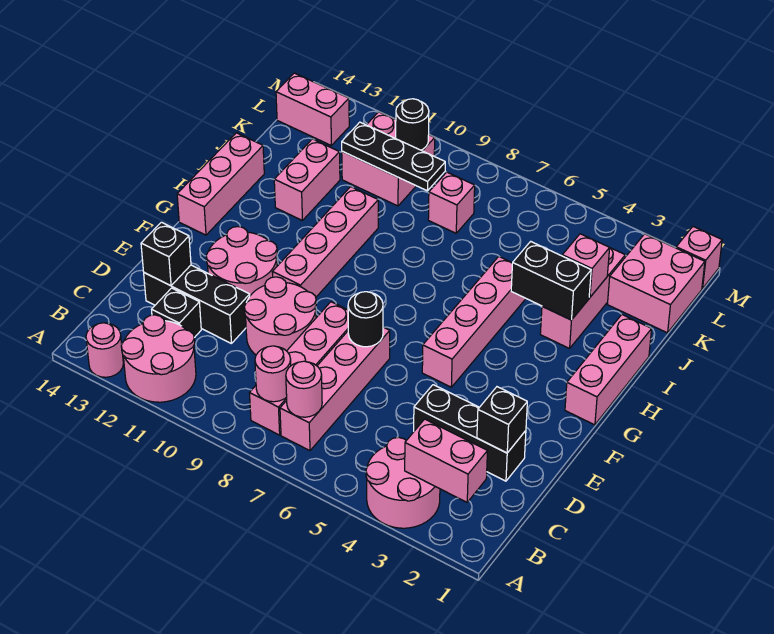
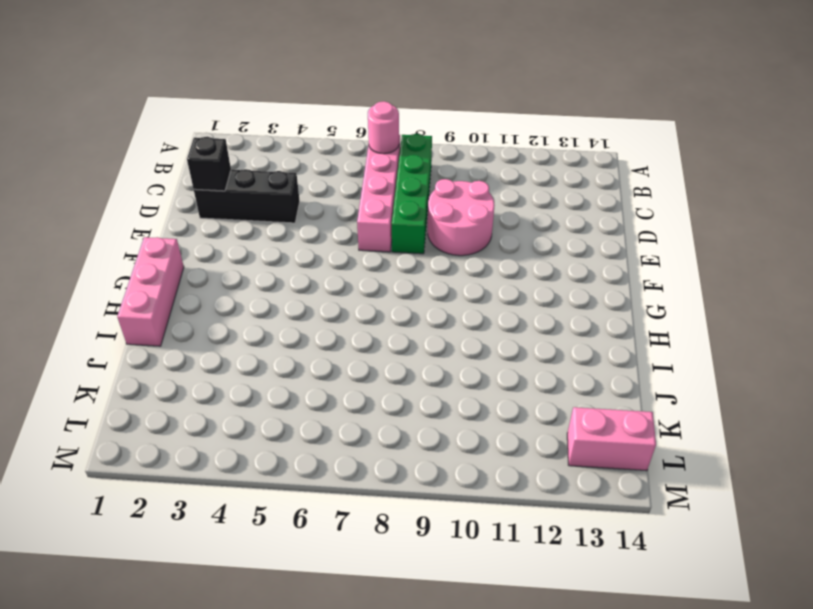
green 1x4 brick [392,134,432,254] -> pink 1x4 brick [250,302,348,435]
none -> pink 2x2 round brick [366,437,440,528]
none -> pink 2x2 round brick [121,315,196,402]
none -> pink 1x1 round brick [86,323,123,377]
none -> black 1x1 brick [152,288,201,338]

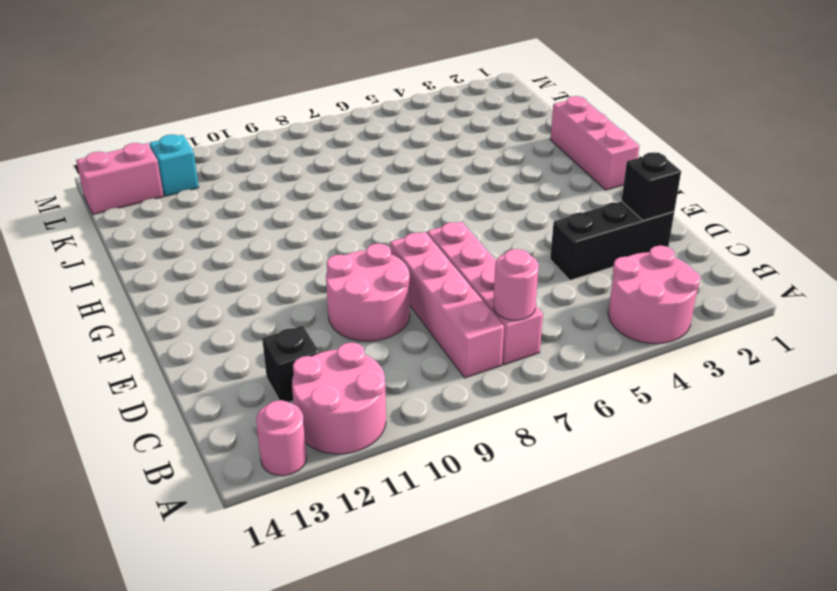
cyan 1x1 brick [150,134,199,196] -> none
none -> black 1x3 brick [144,265,250,344]
none -> pink 2x2 round brick [206,227,277,296]
none -> pink 1x4 brick [422,257,526,387]
none -> pink 1x4 brick [272,187,378,297]

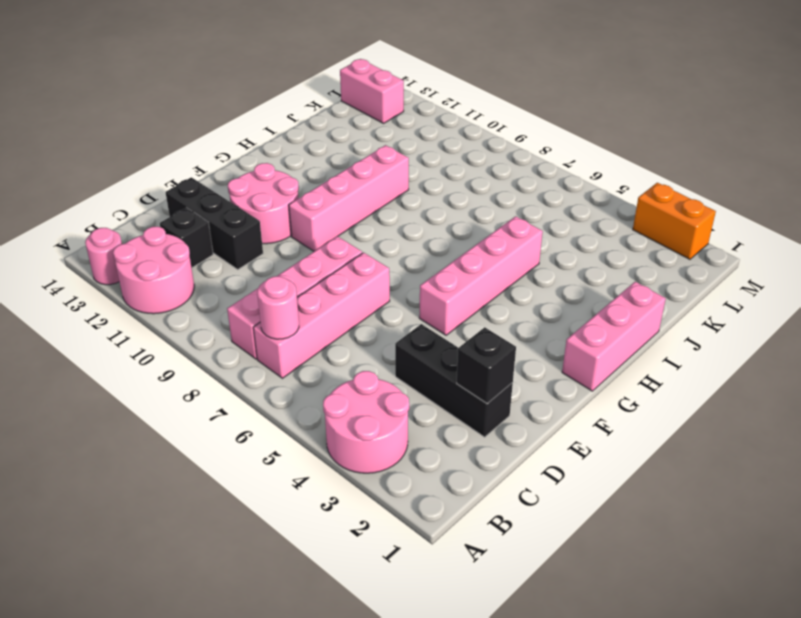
orange 1x2 brick [633,183,716,259] -> none
none -> pink 2x2 round brick [244,277,316,355]
none -> pink 1x3 brick [177,133,264,235]
none -> pink 1x3 brick [540,248,625,348]
none -> pink 1x2 brick [274,139,340,220]

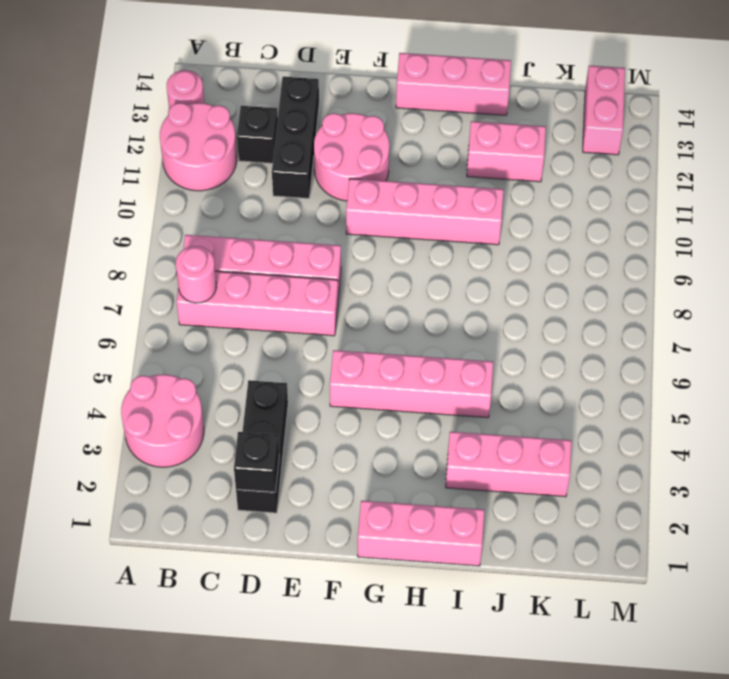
none -> pink 2x2 round brick [244,277,316,355]
none -> pink 2x2 brick [607,234,705,333]
none -> pink 1x1 brick [428,172,475,233]
none -> pink 2x2 brick [342,112,435,206]

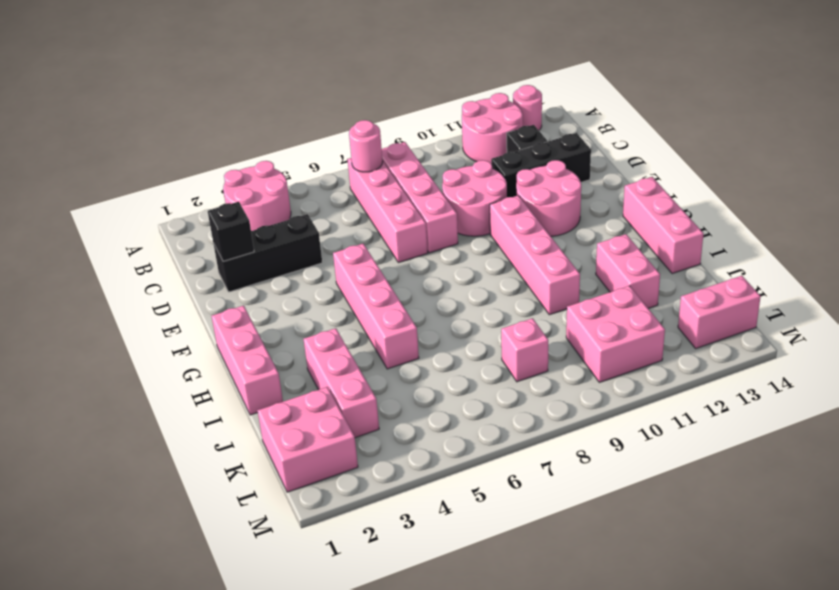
none -> pink 1x1 brick [676,227,722,289]
none -> pink 1x2 brick [405,419,487,502]
none -> pink 1x1 round brick [255,346,291,402]
none -> black 1x1 brick [141,222,191,286]

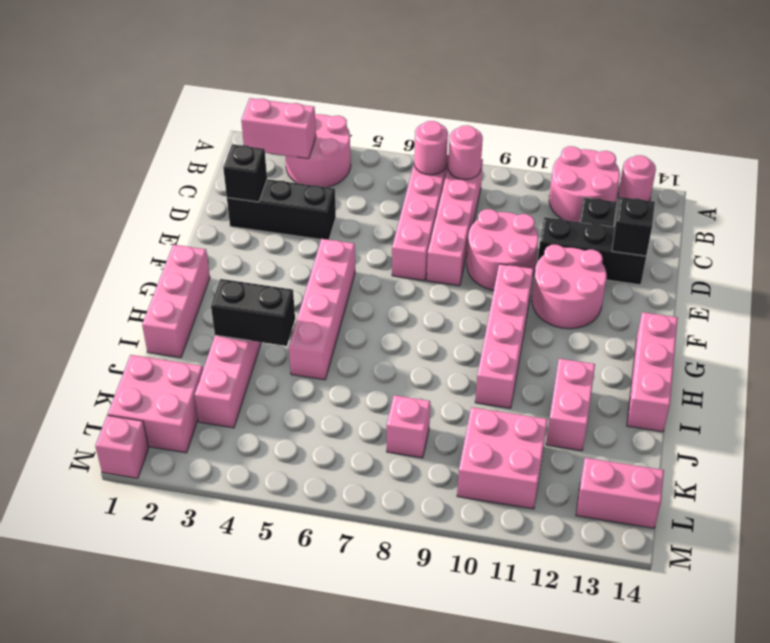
none -> black 1x1 round brick [348,292,383,347]
none -> pink 1x1 brick [562,234,610,297]
none -> black 1x3 plate [342,122,445,191]
none -> black 1x1 round brick [396,99,429,150]

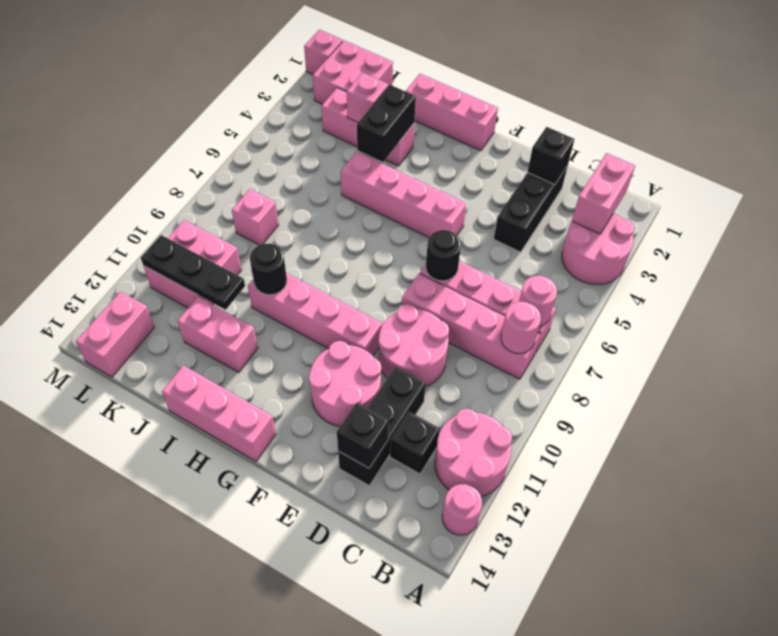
black 1x1 round brick [250,244,287,295] -> black 1x1 round brick moved to [396,99,429,150]
black 1x3 plate [141,235,245,310] -> black 1x3 plate turned to [342,122,445,191]

